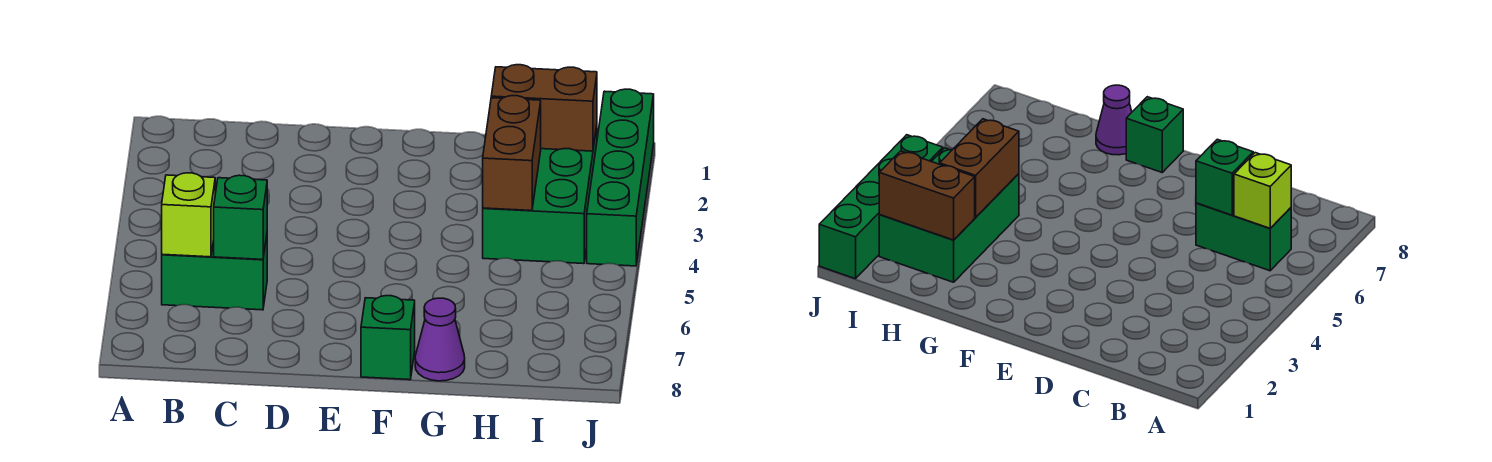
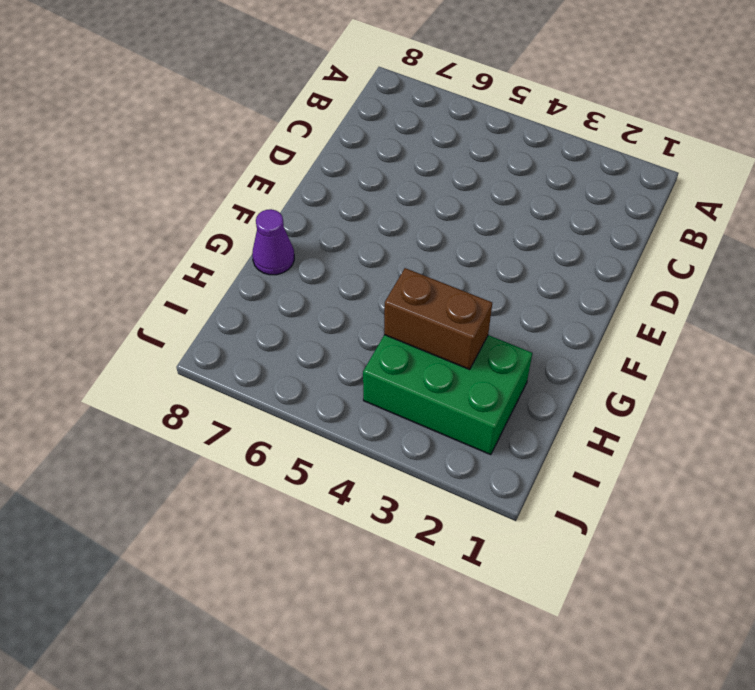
none -> green 1x2 brick [162,236,267,310]
none -> green 1x1 brick [361,296,415,380]

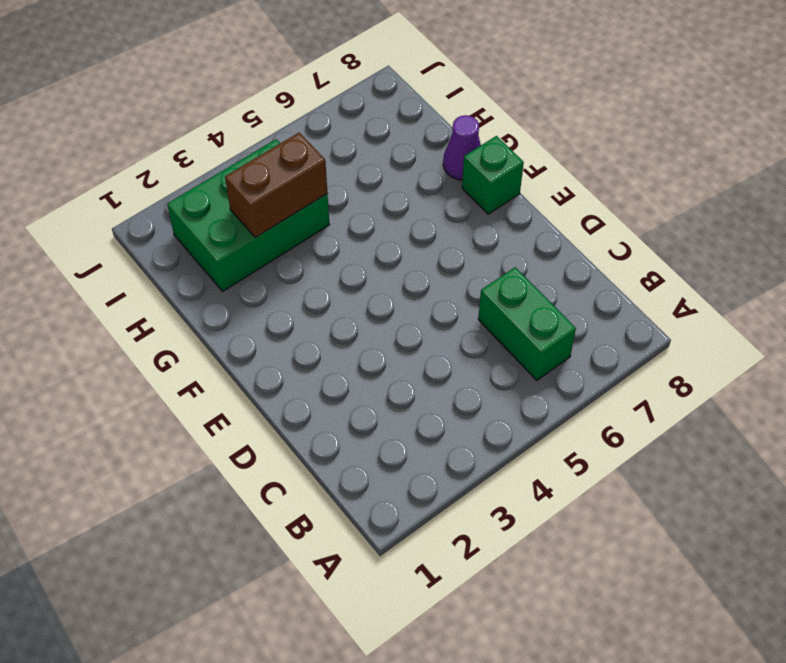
none -> green 1x4 brick [587,89,654,266]
none -> lime 1x1 brick [162,173,215,257]

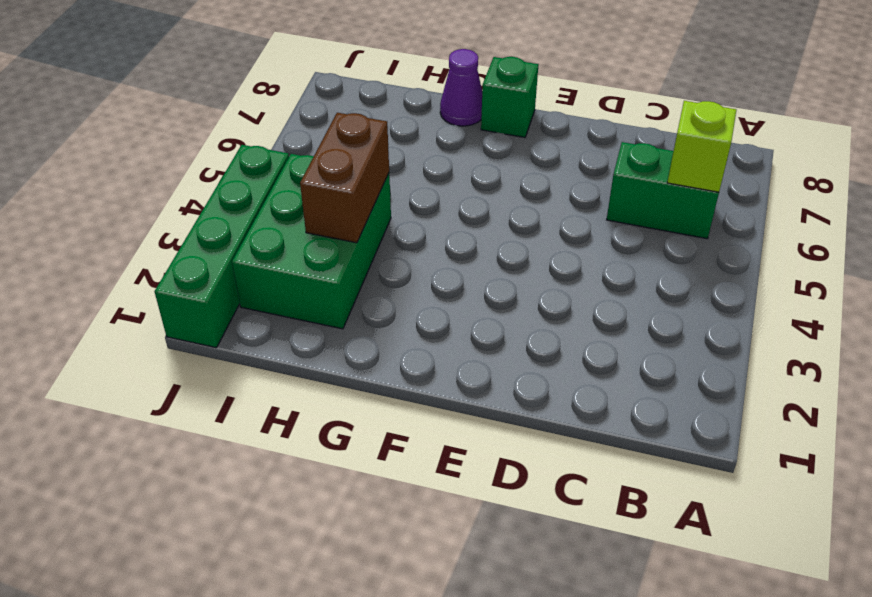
none -> green 1x1 brick [214,175,267,259]
none -> brown 1x2 brick [491,65,597,151]

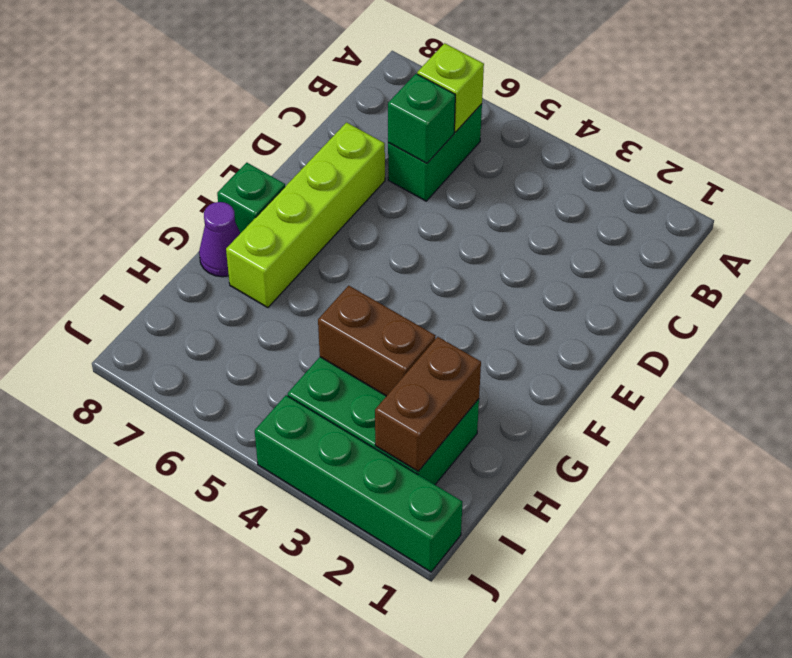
lime 1x4 brick [226,123,385,308] -> none

